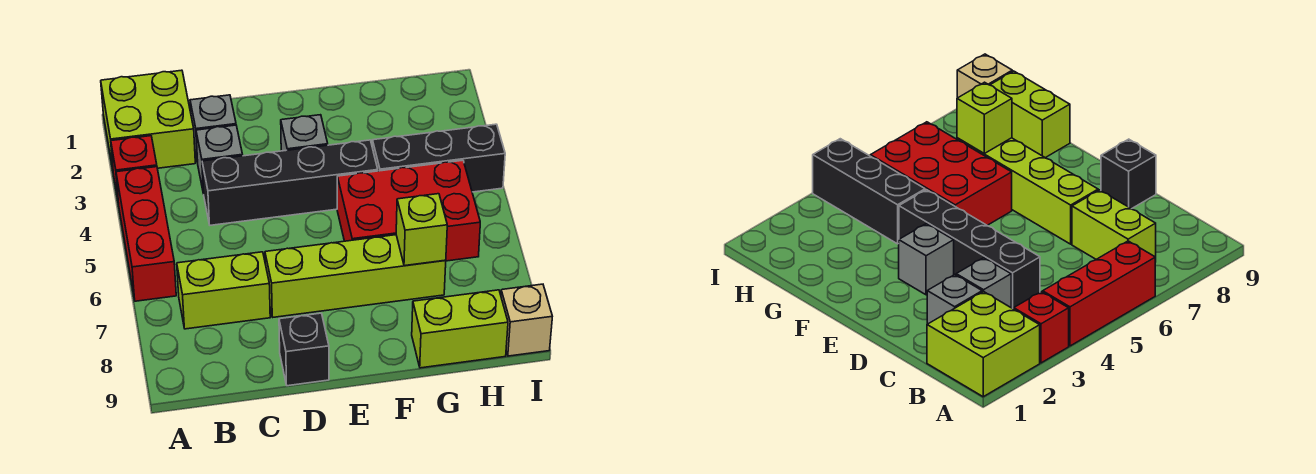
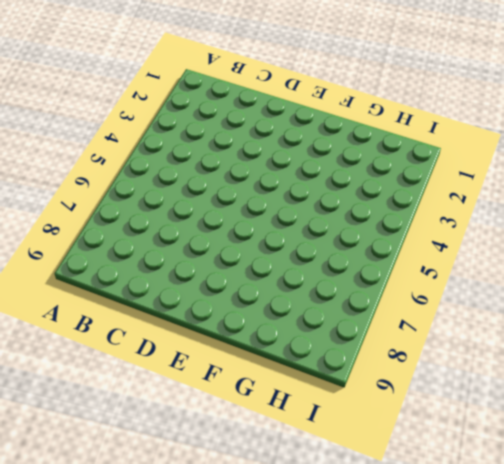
none -> lime 2x2 brick [101,70,195,169]
none -> red 1x1 brick [111,136,157,204]
none -> red 1x3 brick [116,167,176,301]

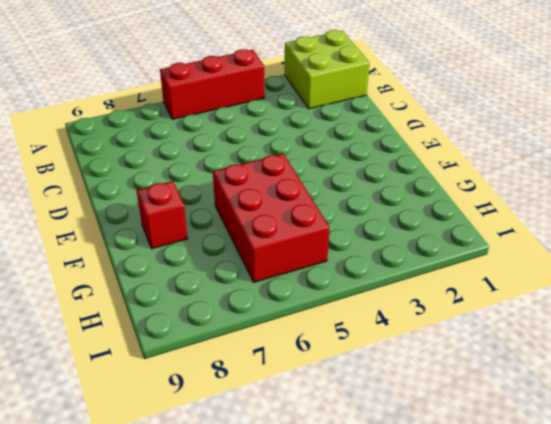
red 1x1 brick [137,181,188,249] -> red 1x1 brick moved to [111,136,157,204]
none -> lime 1x2 brick [177,252,270,329]
none -> grey 1x1 brick [190,95,236,163]
none -> grey 1x1 brick [196,125,243,194]

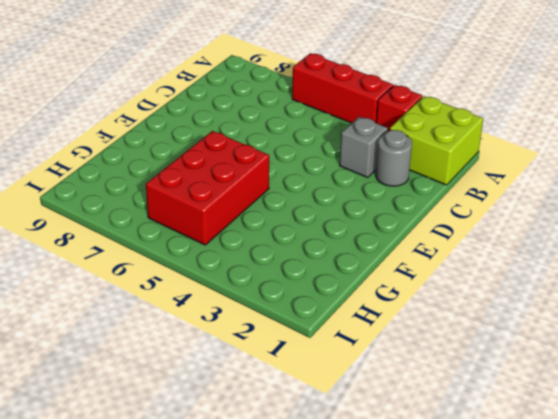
grey 1x1 round brick [376,130,412,186] -> grey 1x1 brick [190,95,236,163]
none -> lime 1x2 brick [177,252,270,329]
none -> black 1x4 brick [202,140,378,225]
none -> lime 1x4 brick [265,235,446,317]

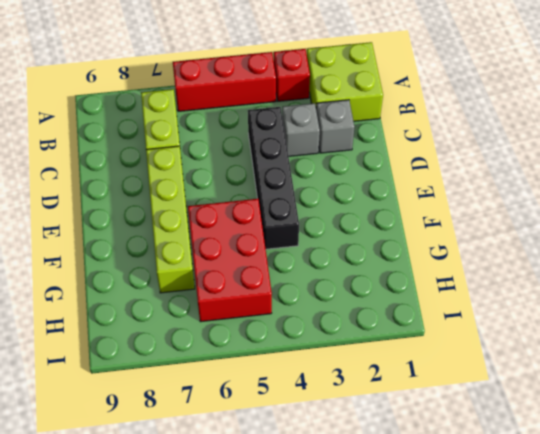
none -> black 1x1 brick [279,313,329,386]
none -> grey 1x1 brick [281,115,328,151]
none -> black 1x3 brick [372,124,505,192]

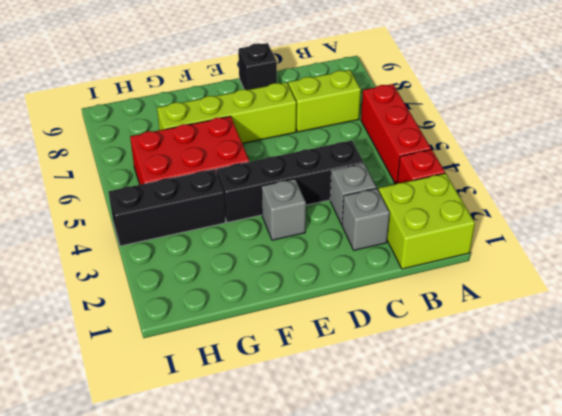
none -> lime 1x2 brick [412,290,508,368]
none -> tan 1x1 brick [501,284,552,356]
none -> lime 1x1 brick [396,194,447,266]

